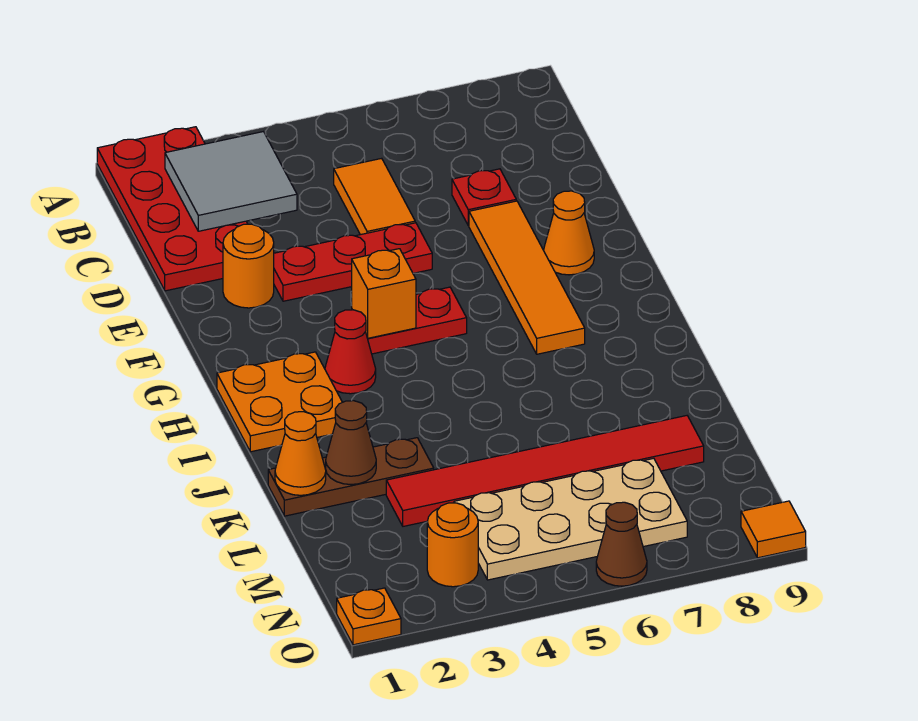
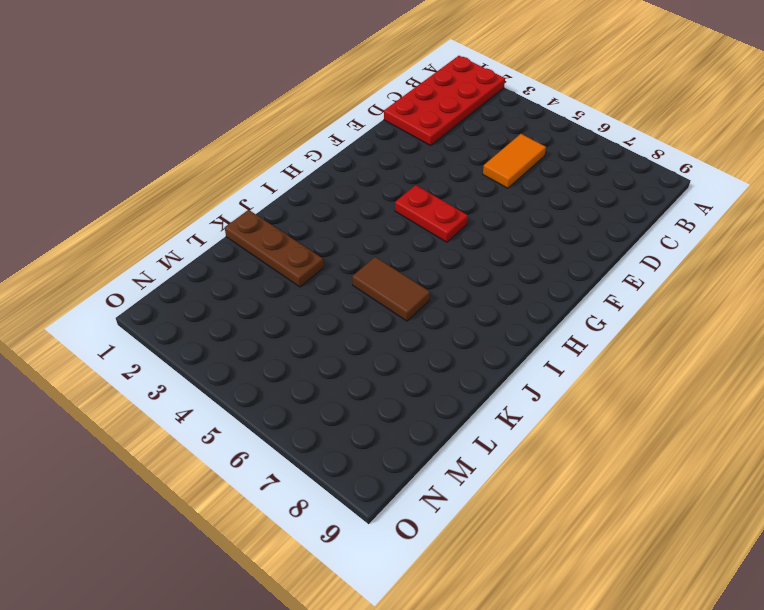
brown 1x2 tile [352,257,430,321] -> none
none -> red 1x1 plate [452,169,516,226]
none -> orange 1x1 round brick [223,224,274,308]
none -> red 1x3 plate [274,223,432,301]

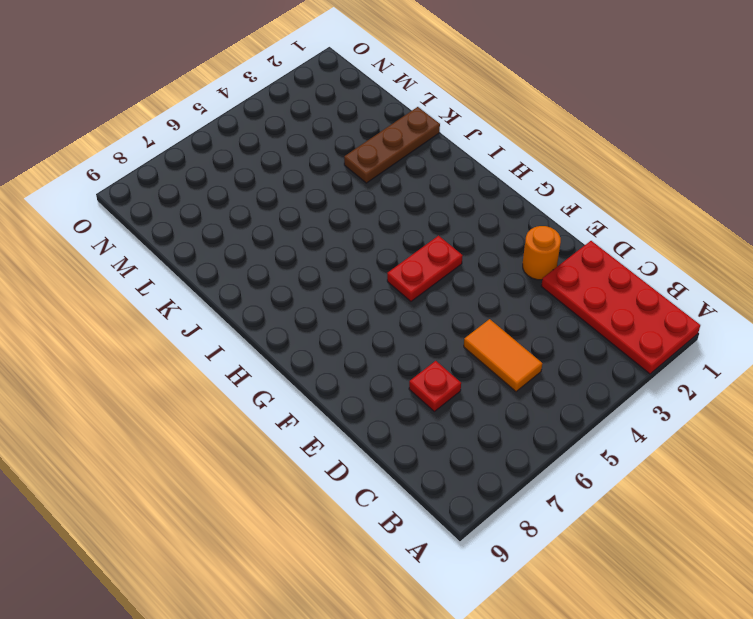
none -> red 1x3 plate [274,223,432,301]
none -> orange 1x4 tile [469,201,585,354]
none -> orange 1x1 cone [544,191,594,275]

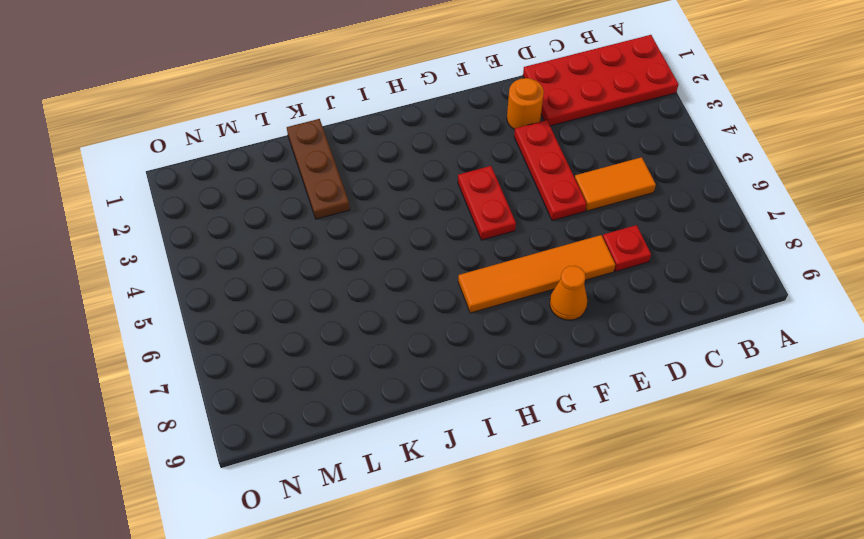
none -> orange 2x2 plate [217,352,342,452]
none -> red 1x1 cone [325,310,376,394]
none -> red 1x6 tile [386,416,704,526]

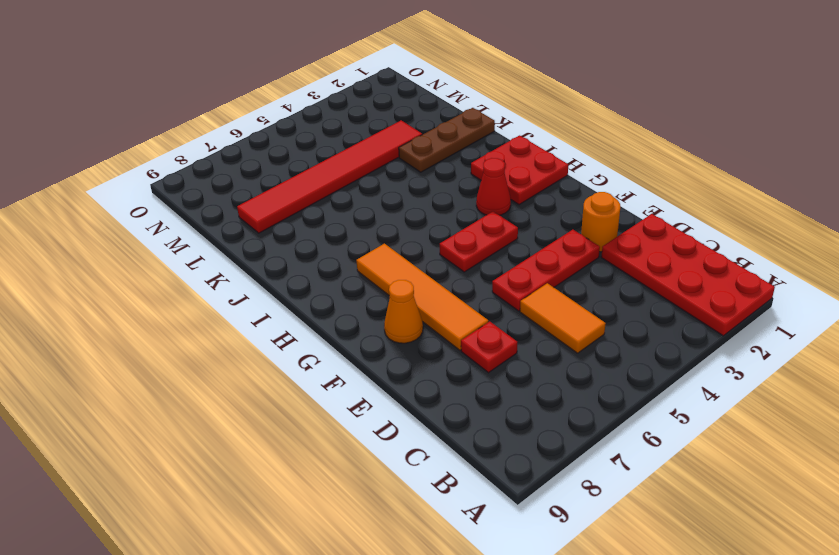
red 2x2 plate [471,135,568,205] -> orange 2x2 plate [217,352,342,452]
none -> tan 2x4 plate [454,458,687,580]
none -> orange 1x1 round brick [427,503,478,587]
none -> orange 1x1 plate [337,588,401,645]

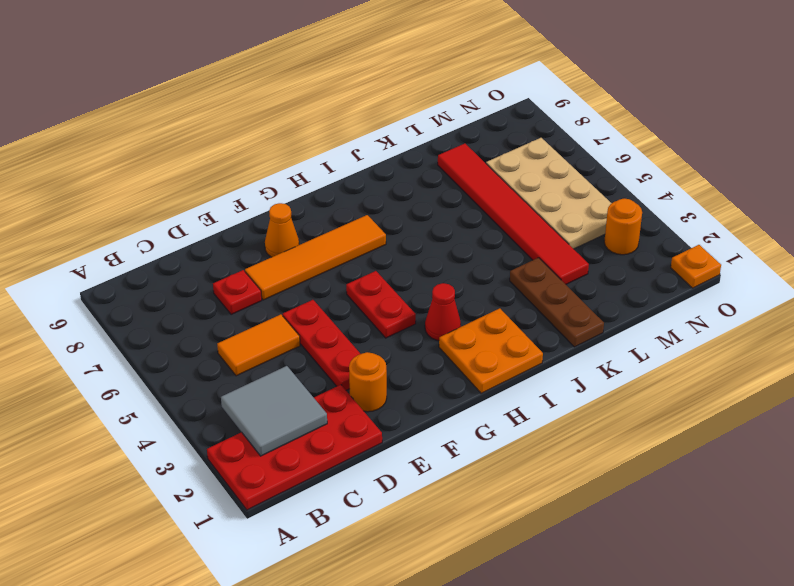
none -> brown 1x1 cone [596,502,647,586]
none -> orange 1x1 tile [741,501,806,558]
none -> orange 1x1 brick [352,249,416,338]

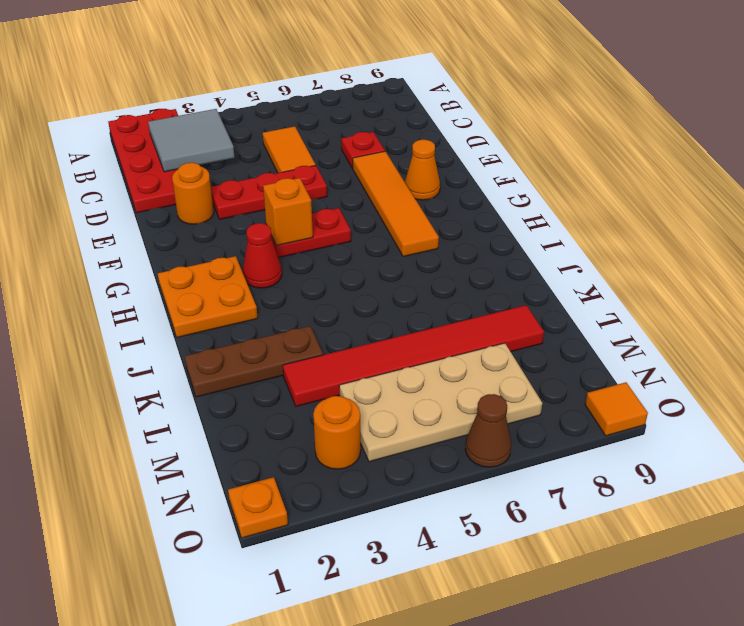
none -> orange 1x1 cone [275,412,326,495]
none -> brown 1x1 cone [326,401,376,485]

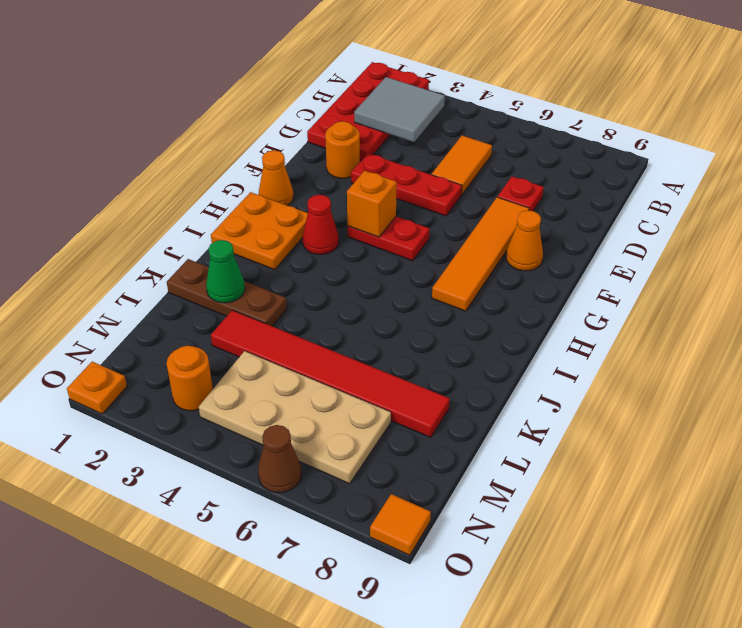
orange 1x1 cone [258,150,293,206] -> orange 1x1 cone moved to [275,412,326,495]
green 1x1 cone [206,240,245,303] -> brown 1x1 cone [326,401,376,485]

